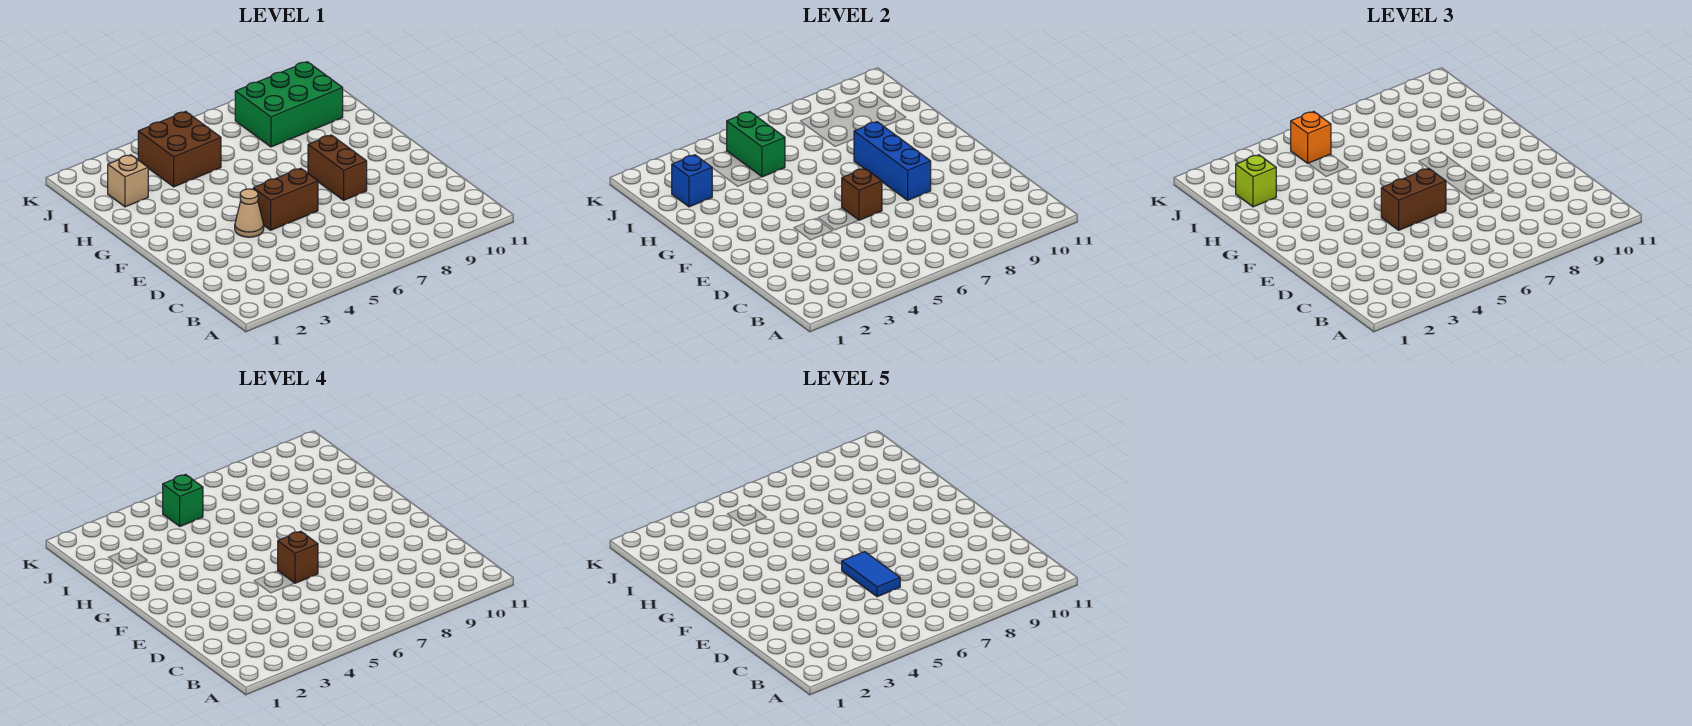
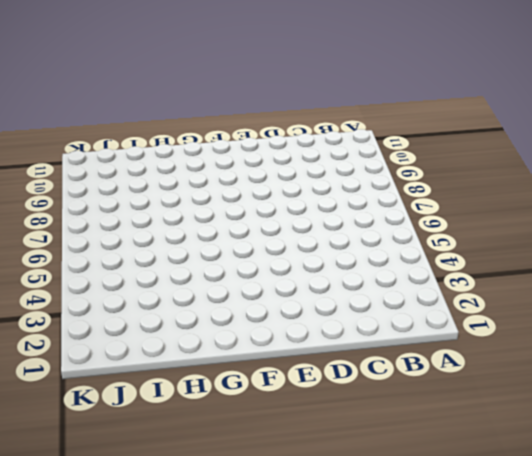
none -> tan 1x1 cone [235,189,264,237]
none -> brown 1x2 brick [253,168,318,230]
none -> brown 1x2 brick [308,135,367,200]

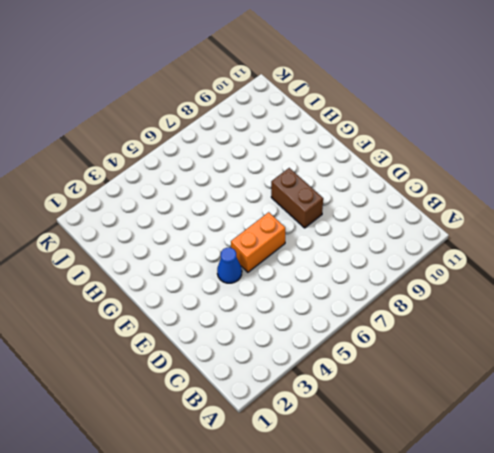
blue 1x1 cone [217,248,242,283] -> tan 1x1 cone [235,189,264,237]
orange 1x2 brick [231,212,285,272] -> brown 1x2 brick [253,168,318,230]
none -> tan 1x1 brick [108,155,148,207]
none -> brown 2x2 brick [138,111,221,187]
none -> green 2x3 brick [235,62,343,147]

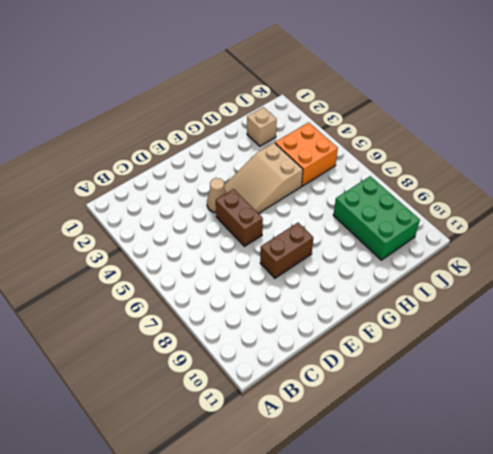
tan 2x3 slope [224,143,303,214] -> none
orange 2x2 brick [275,122,338,186] -> brown 2x2 brick [138,111,221,187]
none -> brown 1x1 brick [842,168,882,220]
none -> blue 1x3 brick [854,122,931,200]
none -> blue 1x1 brick [672,155,712,207]

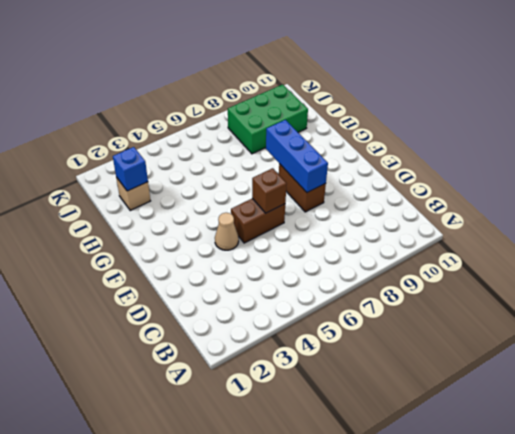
none -> brown 2x2 brick [138,111,221,187]
none -> green 1x2 brick [727,111,785,177]
none -> brown 1x2 brick [1381,168,1446,230]

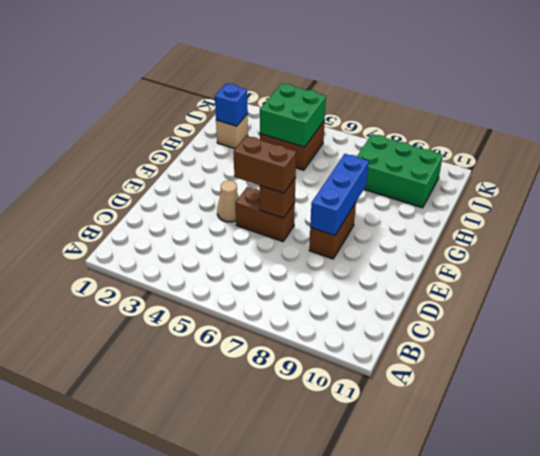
green 2x2 brick [260,83,326,147] -> green 1x2 brick [727,111,785,177]
none -> lime 1x1 brick [1236,155,1276,207]
none -> orange 1x1 brick [1291,111,1331,163]
none -> brown 1x1 brick [278,531,318,583]

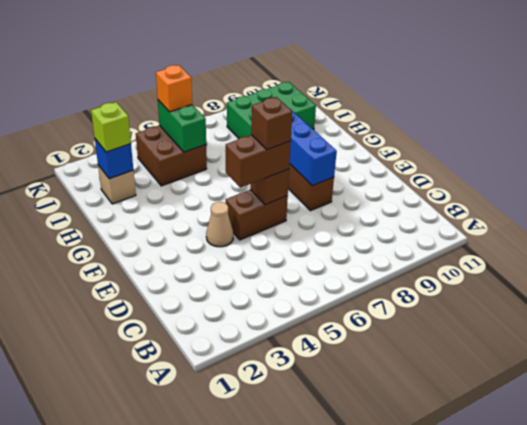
none -> green 1x1 brick [163,474,203,526]
none -> blue 1x2 tile [842,552,900,597]

